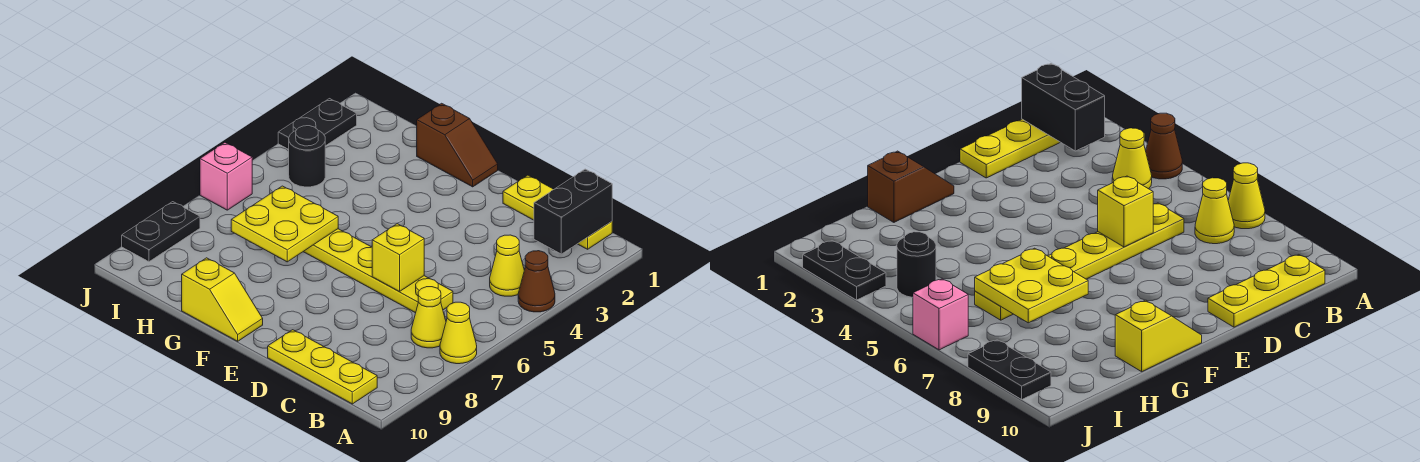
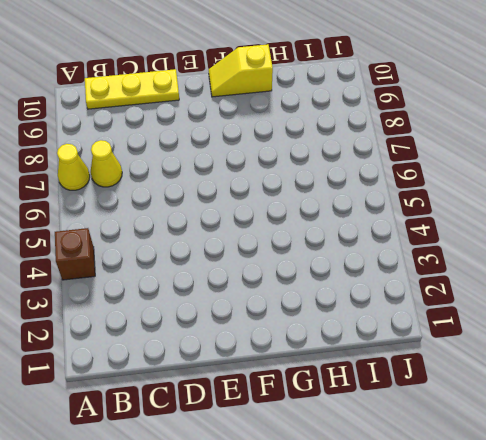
brown 1x1 brick [55,228,95,280] -> brown 1x1 cone [518,251,555,312]
none -> yellow 1x3 plate [503,175,612,249]
none -> yellow 1x1 cone [490,235,524,296]
none -> yellow 1x6 plate [303,229,453,313]

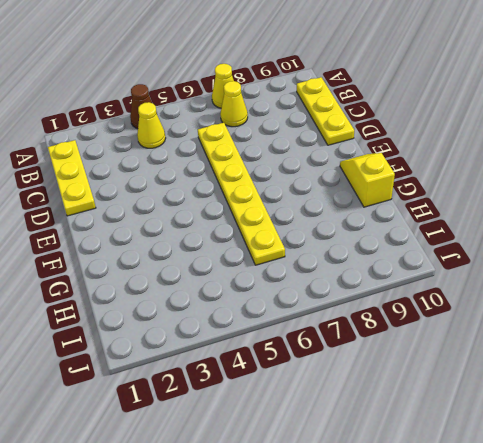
none -> brown 1x2 slope [417,103,498,187]
none -> black 1x1 round brick [289,126,325,187]
none -> black 1x2 plate [278,99,357,149]

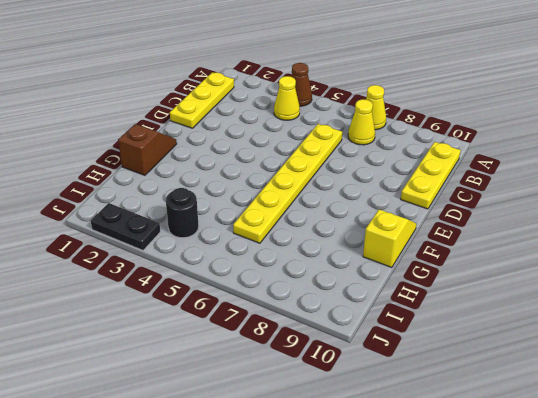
none -> pink 1x1 brick [200,143,252,210]
none -> black 1x2 plate [122,202,200,262]
none -> black 1x2 brick [534,169,612,254]

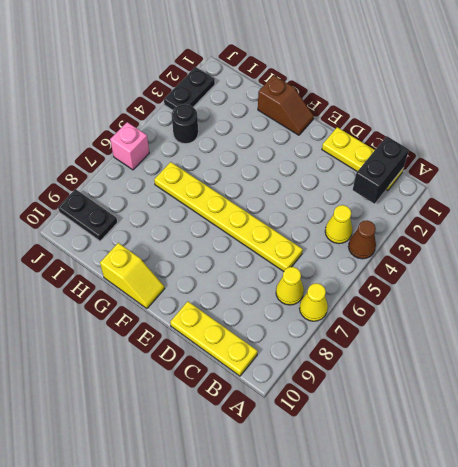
black 1x2 plate [58,189,118,241] -> black 1x2 plate turned to [122,202,200,262]
none -> yellow 1x1 brick [372,224,424,292]
none -> yellow 2x2 plate [231,186,338,262]

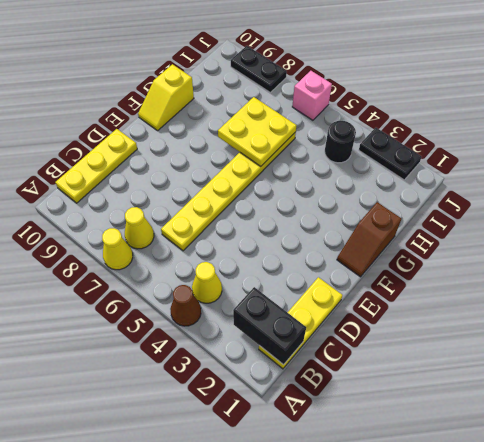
none -> yellow 1x1 brick [372,224,424,292]

